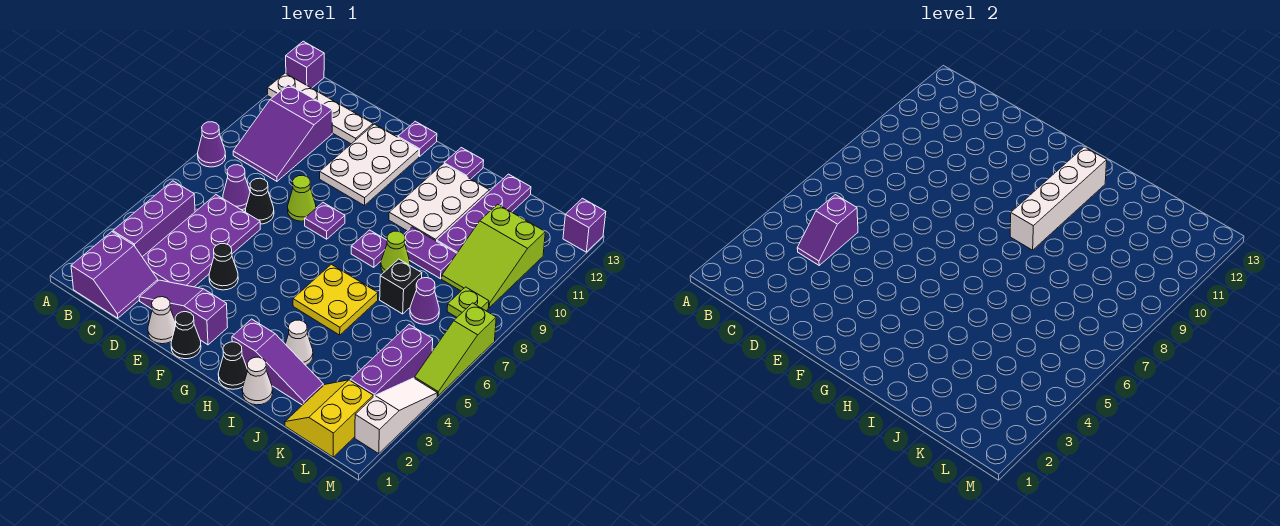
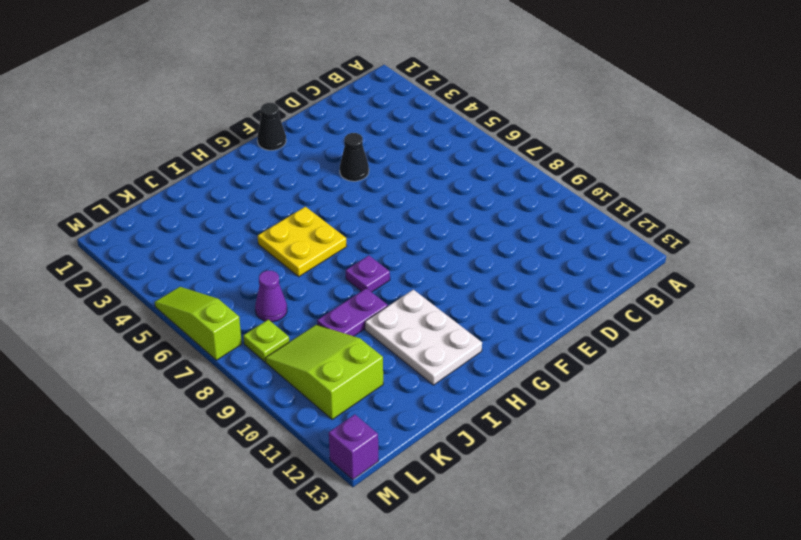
none -> purple 1x1 cone [198,122,226,167]
none -> white 1x4 plate [267,73,373,144]
none -> purple 1x1 brick [286,41,324,88]
none -> purple 2x2 slope [71,232,158,318]

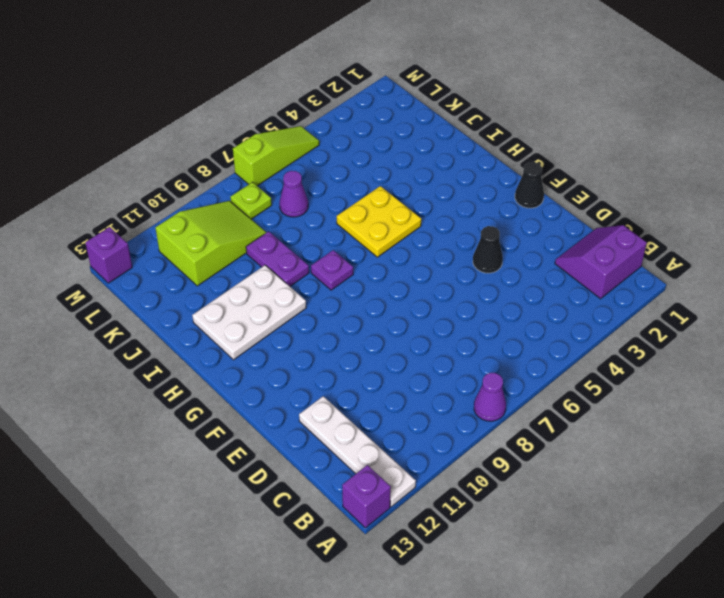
none -> purple 1x3 brick [113,181,195,257]
none -> purple 2x3 slope [233,85,332,181]
none -> purple 2x4 plate [143,195,260,287]
none -> purple 1x1 cone [223,165,250,210]

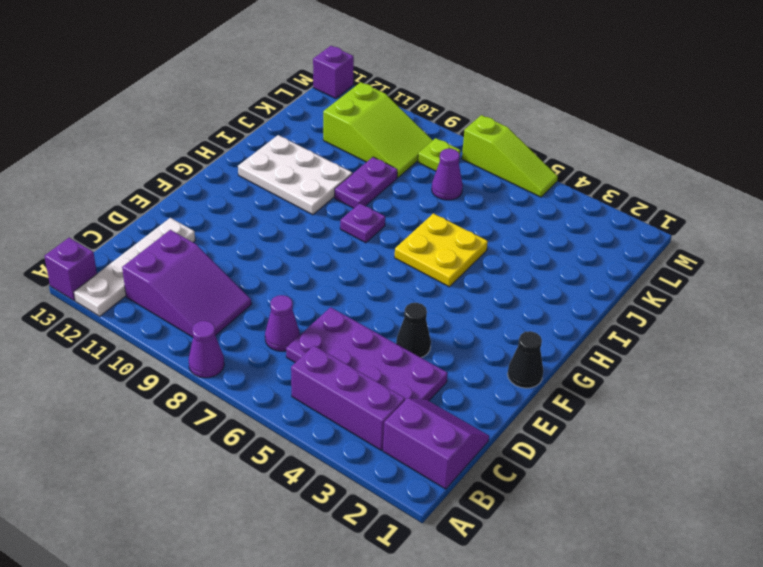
none -> purple 1x3 slope [139,280,228,345]
none -> black 1x1 cone [245,178,274,224]
none -> white 1x1 cone [148,297,176,344]
none -> lime 1x1 cone [288,175,316,221]

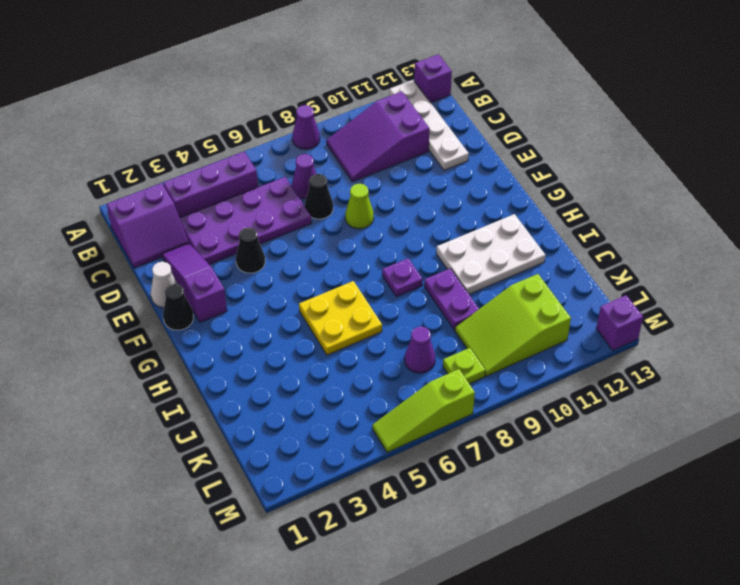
none -> white 2x3 plate [320,124,419,206]
none -> purple 1x1 plate [305,203,345,239]
none -> purple 1x1 plate [398,121,437,157]
none -> black 1x1 cone [218,342,248,389]

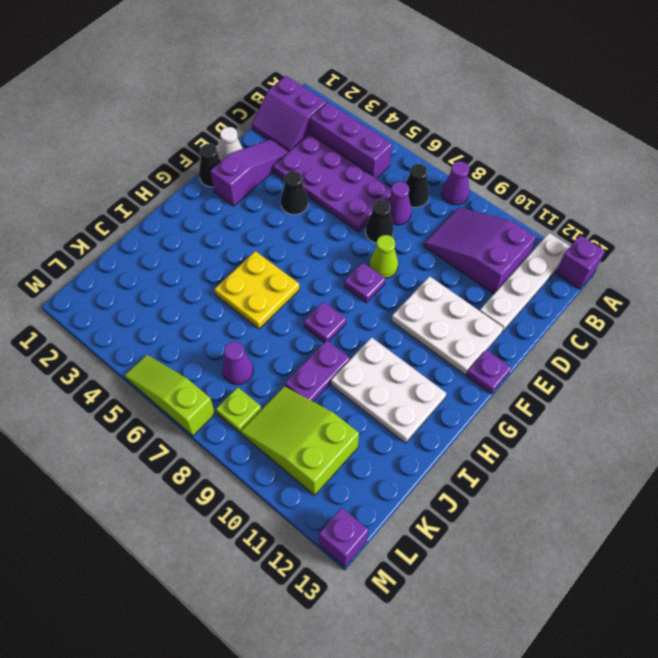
black 1x1 cone [406,164,429,207] -> black 1x1 cone moved to [218,342,248,389]
none -> purple 1x3 slope [232,319,323,405]
none -> purple 1x1 plate [444,148,484,179]
none -> white 1x1 cone [242,357,273,405]
none -> white 1x1 cone [286,320,313,365]

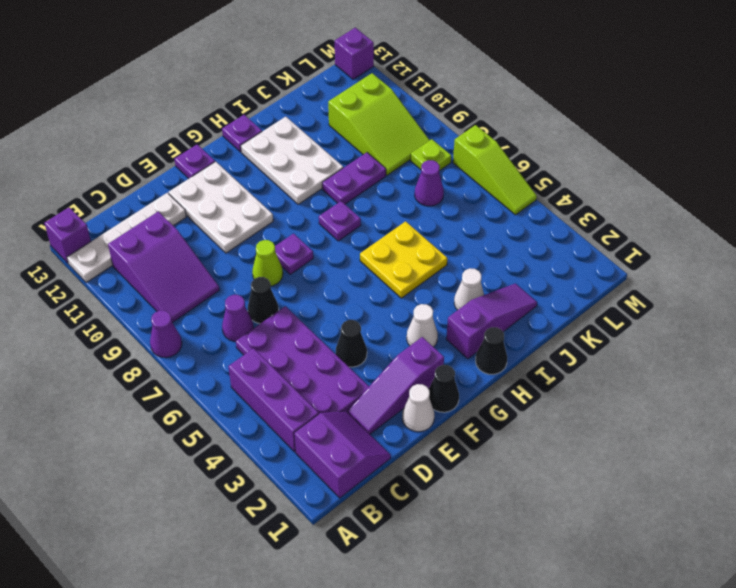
white 1x1 cone [407,304,438,347] -> white 1x1 cone moved to [242,357,273,405]
none -> lime 1x1 cone [381,231,410,273]
none -> black 1x1 brick [380,259,422,314]
none -> purple 1x4 plate [437,174,531,253]
none -> yellow 2x2 slope [285,380,373,457]

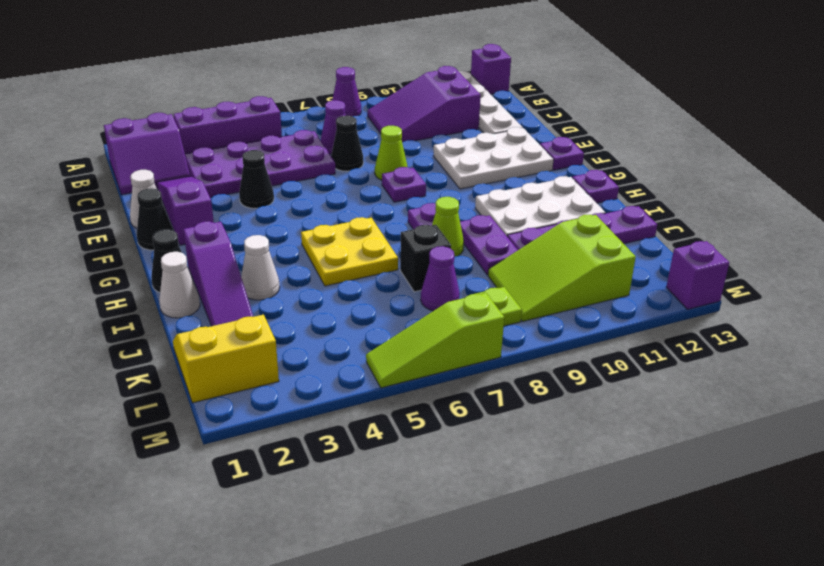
none -> purple 1x3 brick [350,325,433,397]
none -> white 1x3 slope [355,378,437,454]
none -> purple 1x2 slope [797,195,858,265]
none -> white 1x4 brick [1010,147,1107,250]

